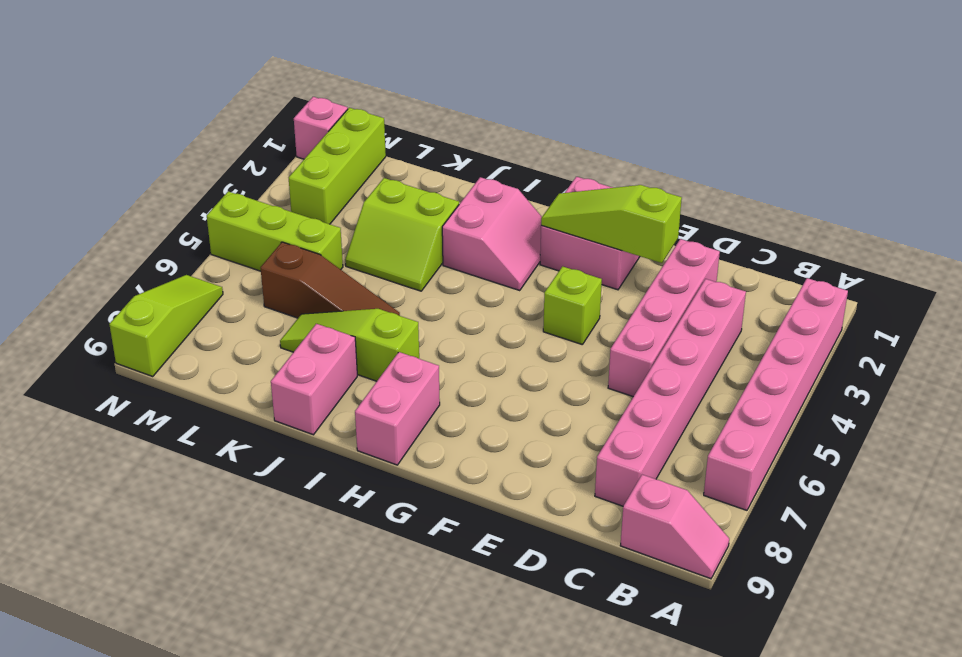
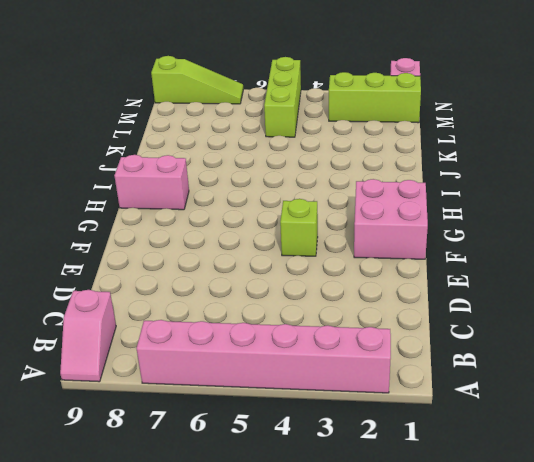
none -> pink 1x6 brick [595,279,746,506]
none -> pink 1x4 brick [608,239,720,397]
none -> pink 2x2 slope [442,177,542,290]

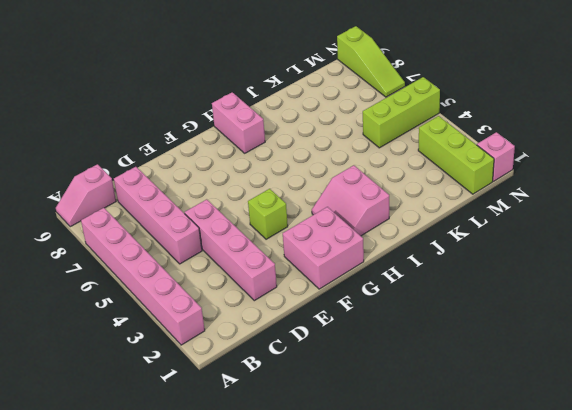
pink 1x4 brick [114,167,202,264] -> pink 1x6 brick [595,279,746,506]
none -> lime 1x3 slope [280,309,419,381]
none -> lime 2x2 slope [345,178,459,291]
none -> brown 1x3 slope [260,242,400,318]

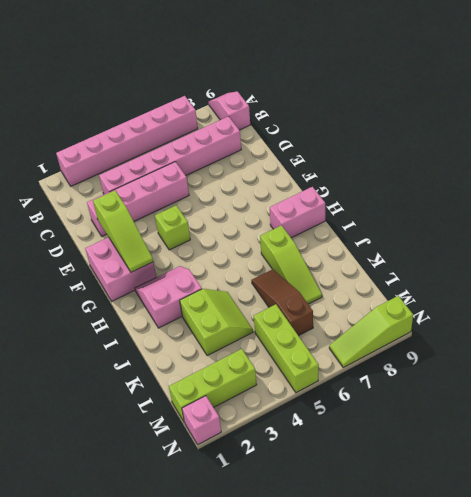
none -> pink 1x2 brick [271,324,357,435]

